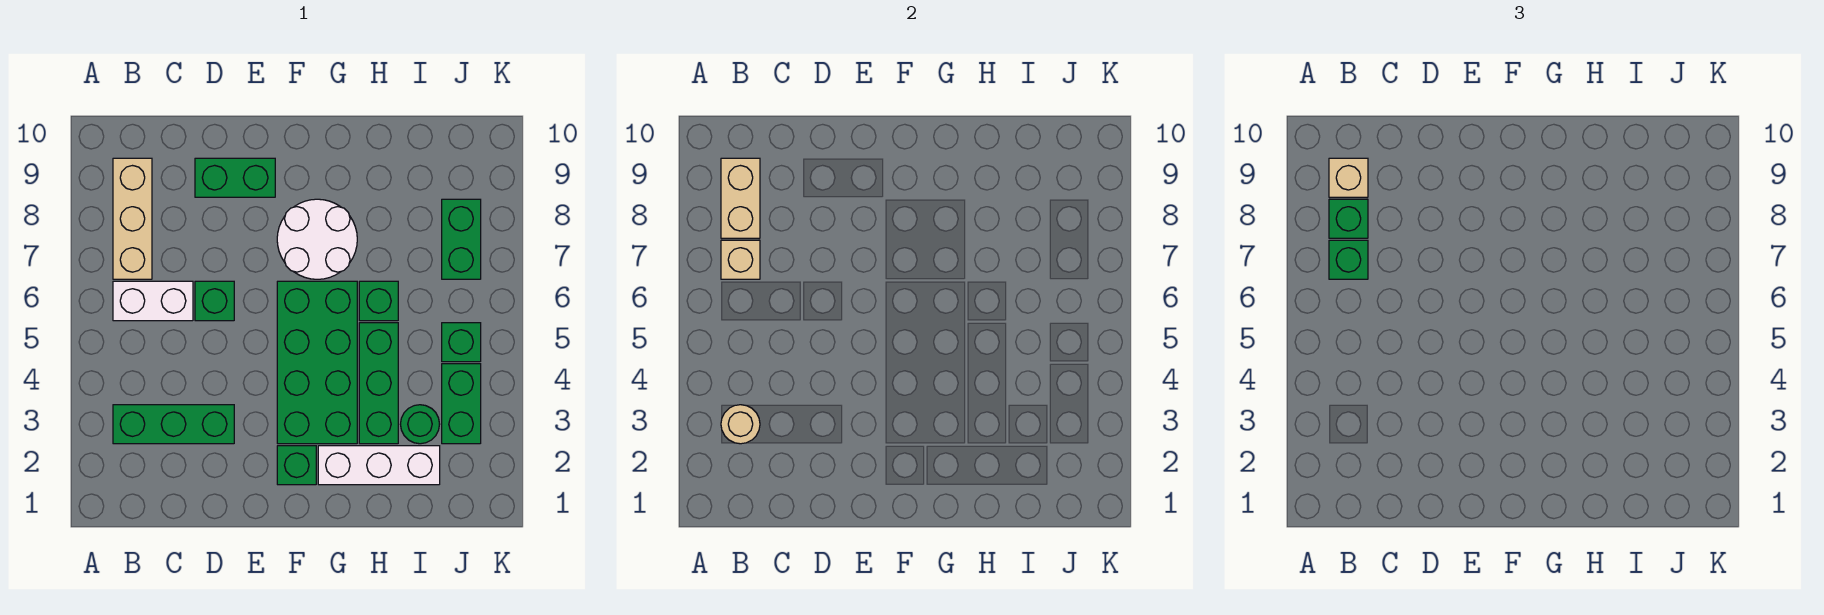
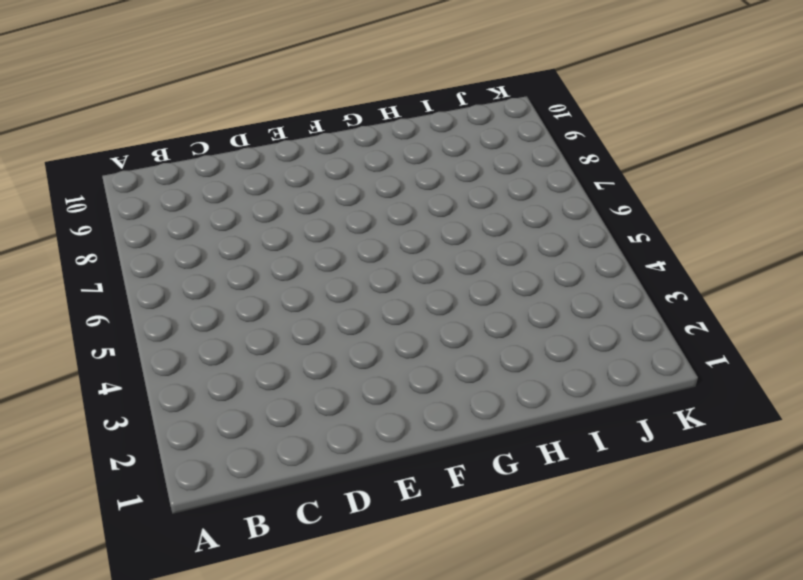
none -> green 1x3 brick [113,405,234,444]
none -> white 1x2 brick [113,281,193,321]
none -> tan 1x3 brick [113,158,152,279]

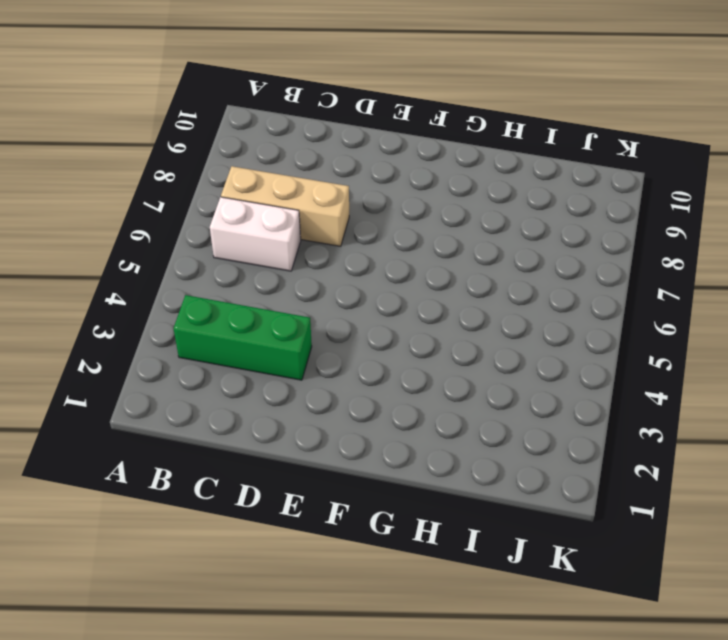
tan 1x3 brick [221,166,349,246] -> tan 1x3 brick turned to [113,158,152,279]
none -> green 1x1 brick [195,281,234,321]
none -> green 1x2 brick [195,158,275,197]
none -> green 1x1 brick [277,446,316,485]

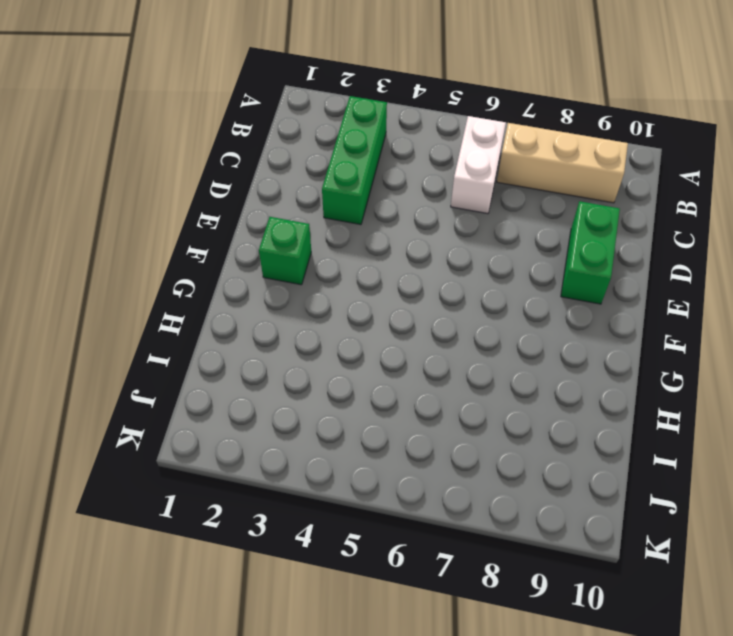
none -> green 1x1 brick [195,281,234,321]
none -> green 2x4 brick [277,281,357,444]
none -> white 2x2 round brick [277,199,357,279]

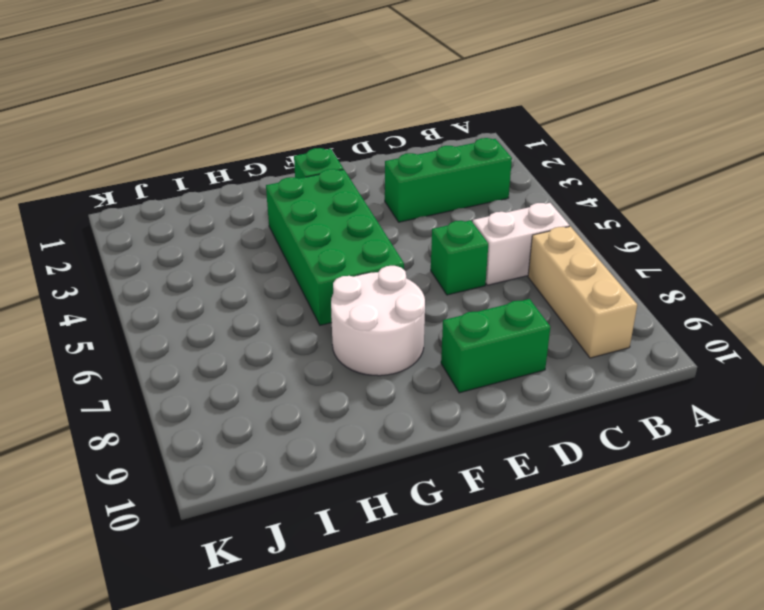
none -> white 1x3 brick [318,446,440,485]
none -> green 1x3 brick [359,323,398,444]
none -> green 1x1 brick [359,281,398,321]

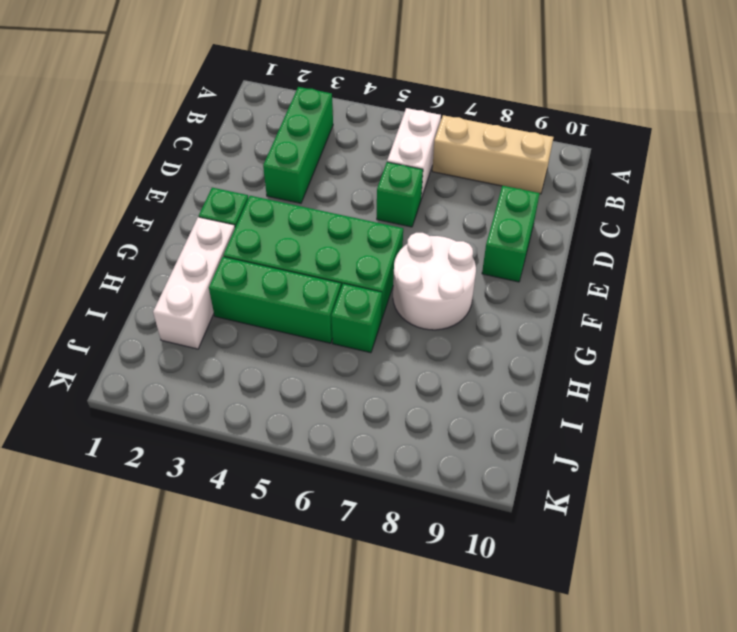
none -> green 1x1 round brick [400,405,440,444]
none -> green 1x2 brick [442,364,481,444]
none -> green 1x1 brick [442,323,481,362]

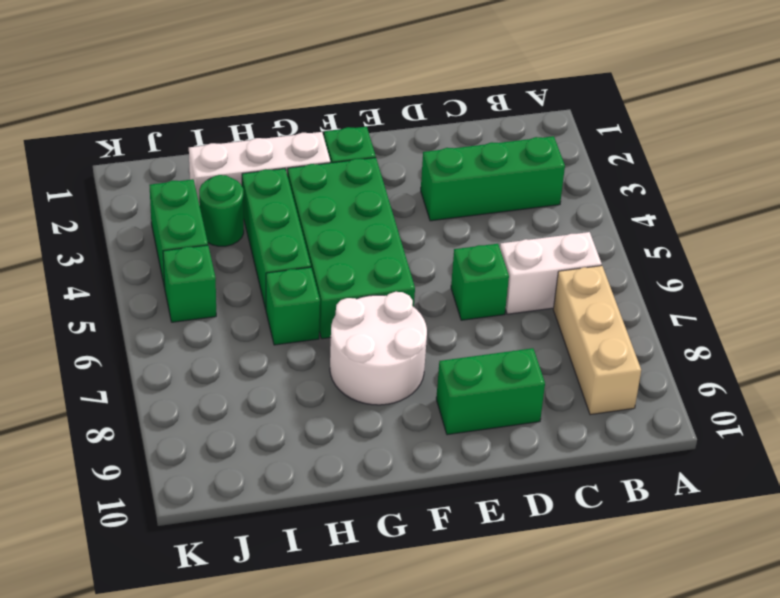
none -> green 1x2 brick [442,199,481,279]
none -> tan 1x1 round brick [721,405,760,444]
none -> tan 1x1 brick [721,240,760,279]

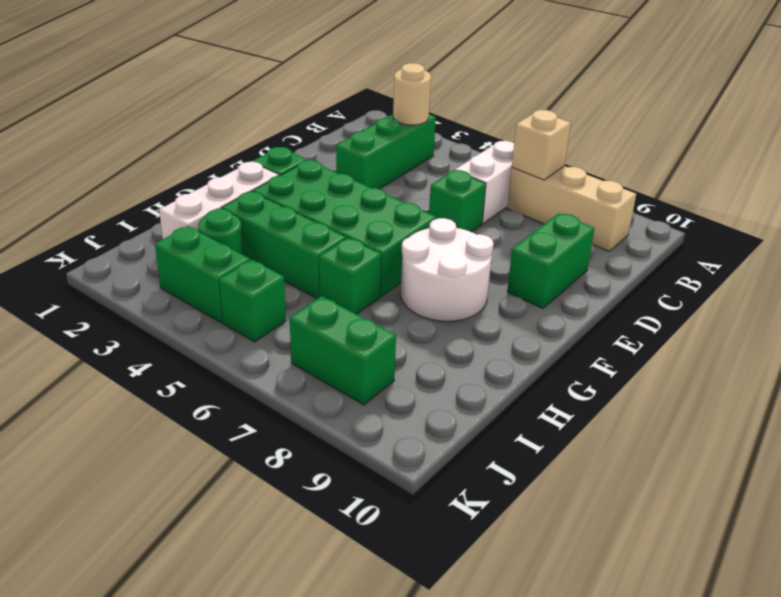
none -> tan 1x2 brick [721,158,760,238]
none -> green 1x1 brick [1329,240,1368,279]
none -> green 1x1 brick [1329,199,1368,238]

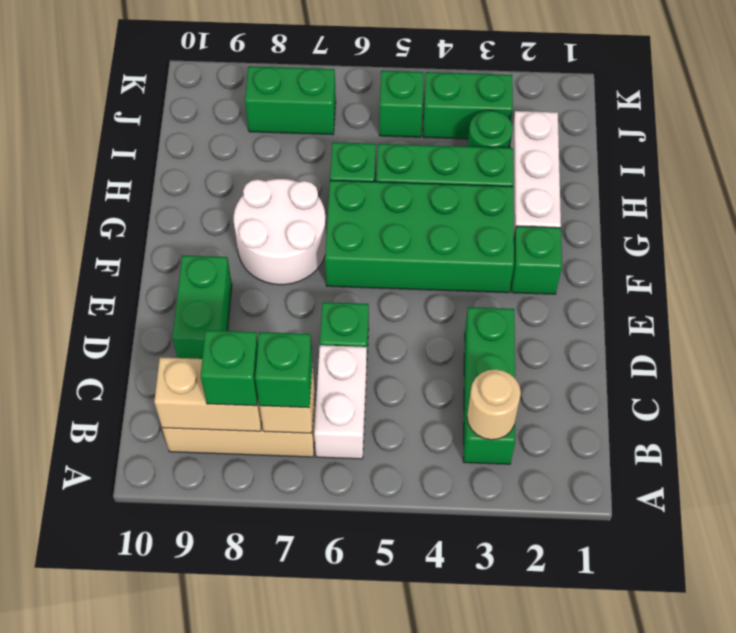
none -> tan 1x1 brick [1329,158,1368,197]

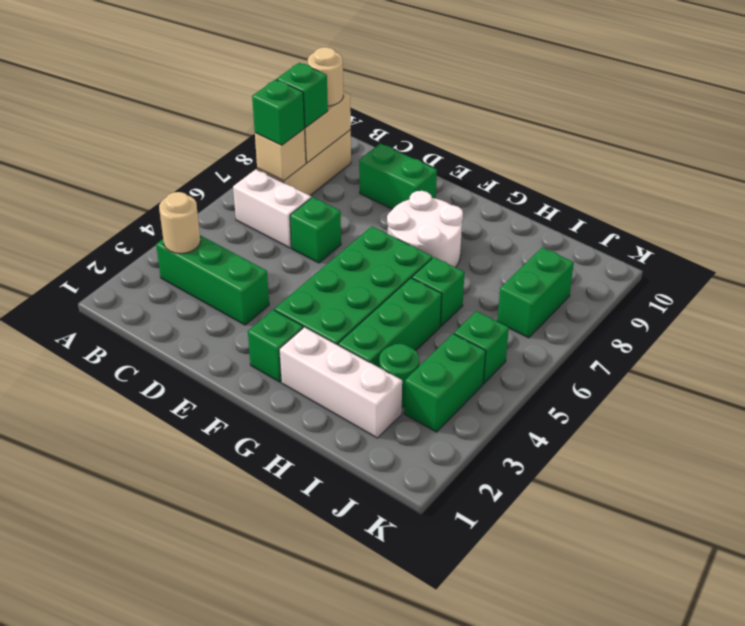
tan 1x1 round brick [308,47,343,106] -> tan 1x1 brick [1329,158,1368,197]

